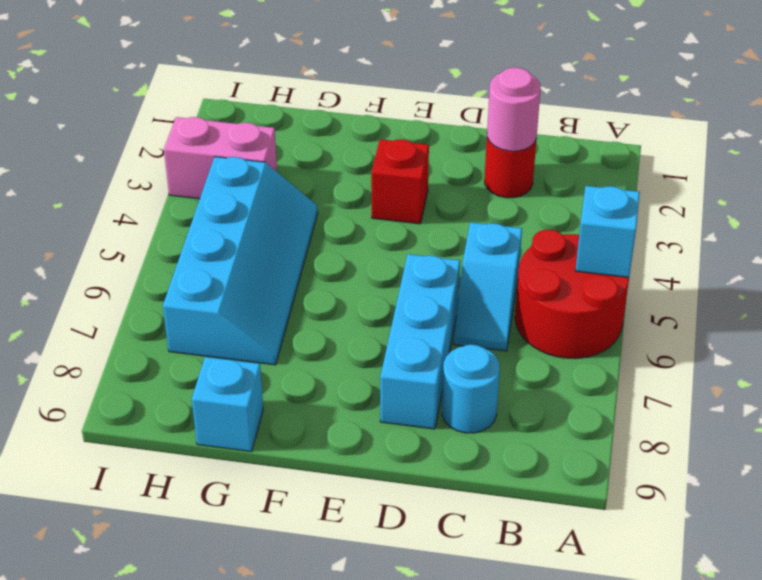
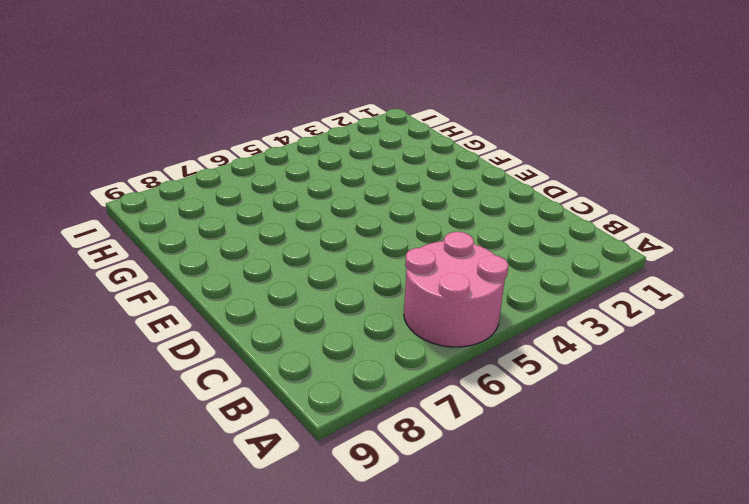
pink 2x2 round brick [404,232,508,347] -> red 2x2 round brick [515,230,629,358]
none -> red 1x1 round brick [485,138,536,198]
none -> cyan 1x2 slope [454,222,522,351]

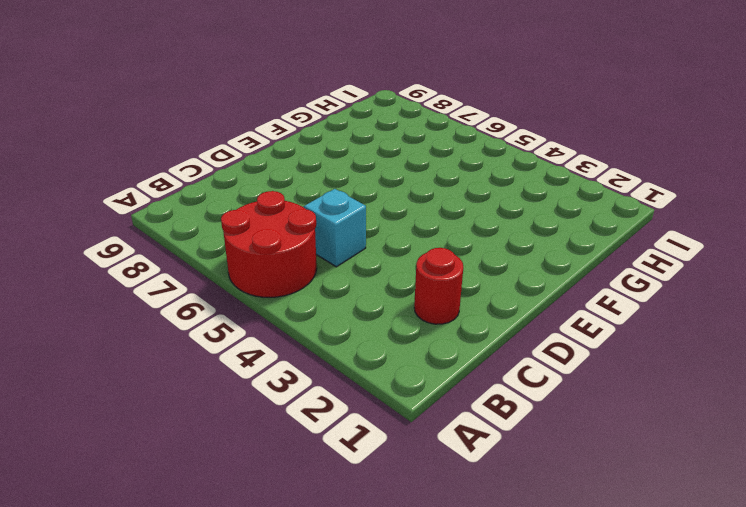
none -> cyan 1x1 round brick [442,345,500,433]
none -> cyan 1x3 brick [380,254,460,429]

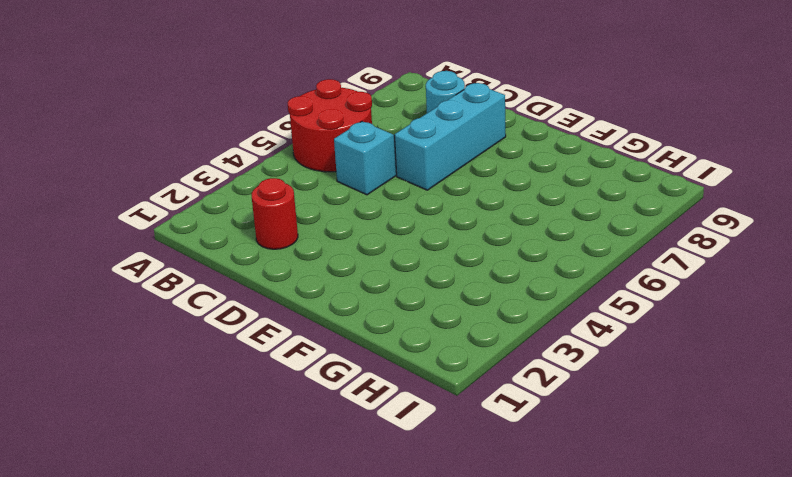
none -> red 1x1 brick [371,139,429,224]
none -> cyan 2x4 slope [163,157,318,365]

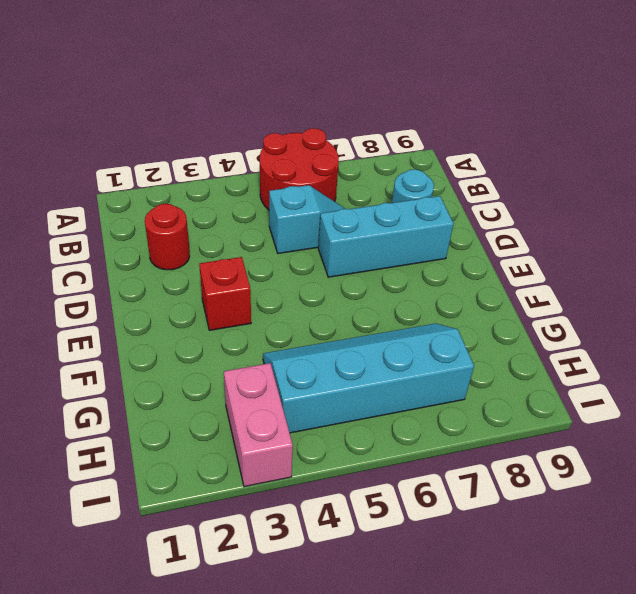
none -> cyan 1x1 brick [192,357,263,452]
none -> cyan 1x1 brick [575,186,640,277]

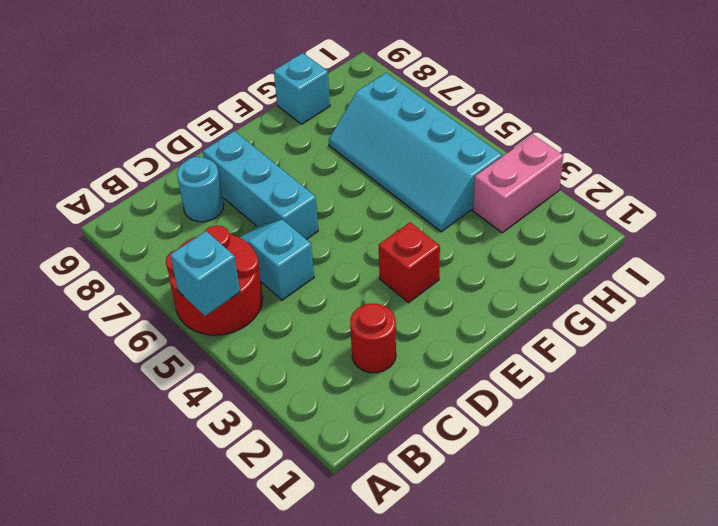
none -> pink 1x1 round brick [487,68,541,151]

